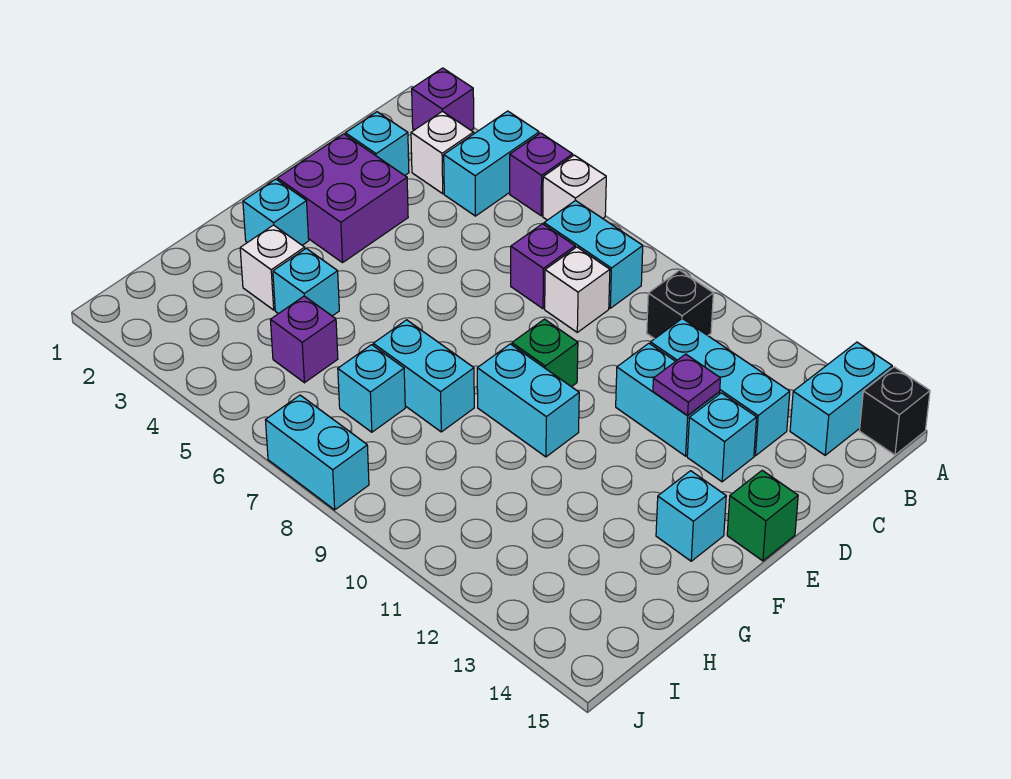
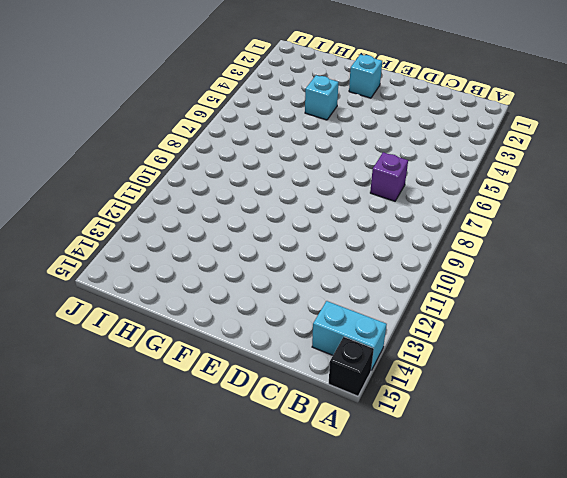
none -> purple 1x1 brick [412,68,474,130]
none -> cyan 1x2 brick [444,111,539,216]
none -> purple 1x1 brick [510,133,573,216]

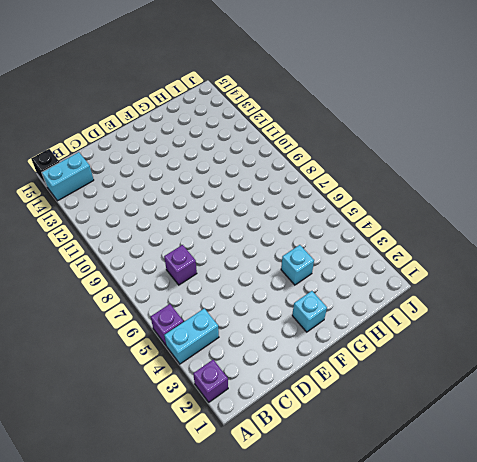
none -> white 1x1 brick [543,155,606,220]
none -> white 1x1 brick [411,111,474,194]
none -> cyan 1x2 brick [544,200,643,308]

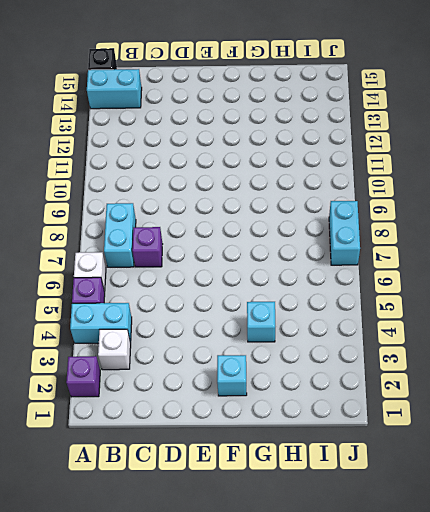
none -> black 1x1 brick [647,270,713,339]
none -> cyan 1x1 brick [345,112,409,175]
none -> white 1x1 brick [545,247,610,332]

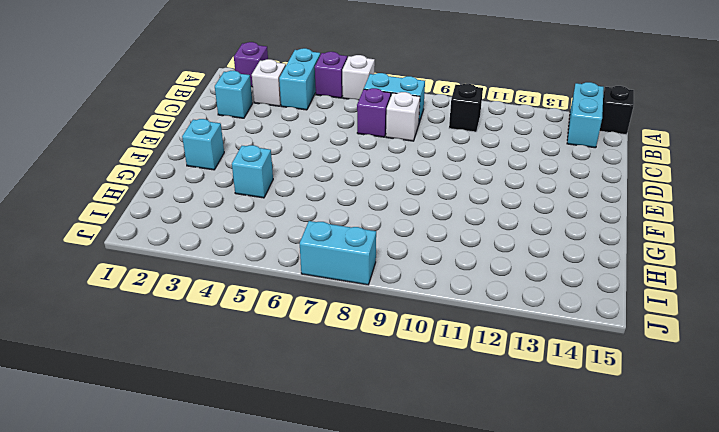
none -> cyan 1x3 brick [650,319,790,456]
none -> purple 2x2 brick [277,134,408,263]
none -> cyan 1x2 brick [616,343,720,456]

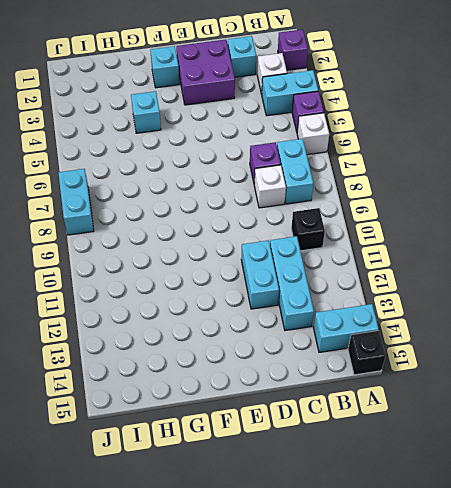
none -> cyan 1x1 brick [687,393,757,482]
none -> green 1x1 brick [512,319,578,387]
none -> green 1x1 brick [727,470,798,561]

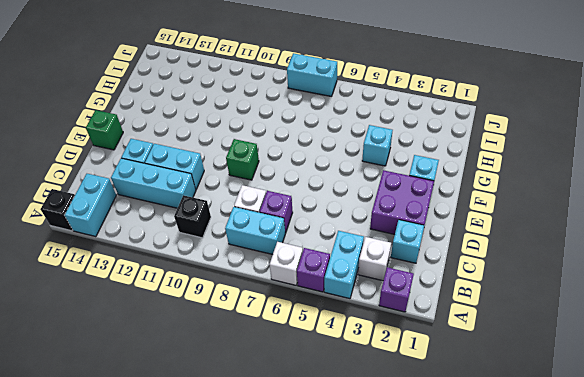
none -> cyan 1x2 brick [477,344,579,457]
none -> cyan 1x1 brick [656,471,726,561]
none -> white 1x1 brick [240,225,305,310]

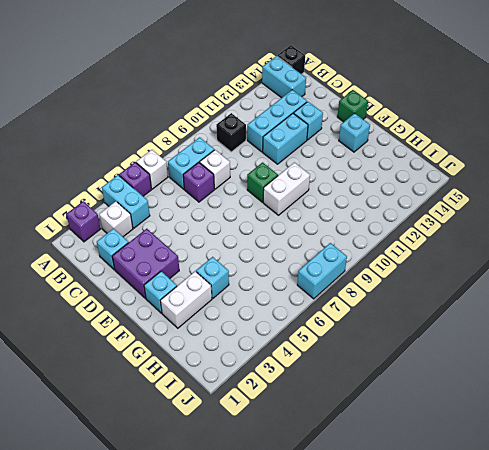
white 1x2 brick [263,163,310,215] -> cyan 1x2 brick [477,344,579,457]
white 1x2 brick [160,271,212,328] -> white 1x1 brick [240,225,305,310]
none -> cyan 1x2 brick [373,320,474,432]
none -> purple 1x1 brick [271,296,338,383]
none -> cyan 1x1 brick [338,345,405,432]

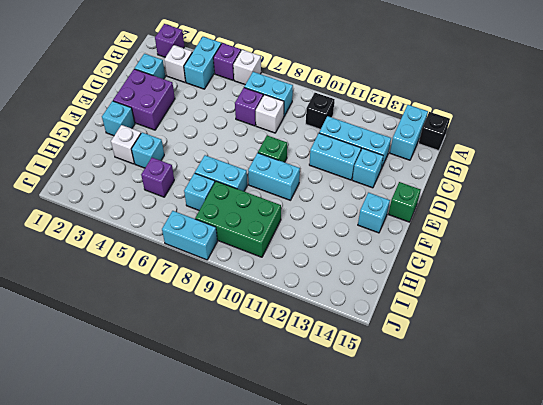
green 2x3 brick [195,181,281,257] -> none
none -> purple 1x1 plate [653,354,720,416]

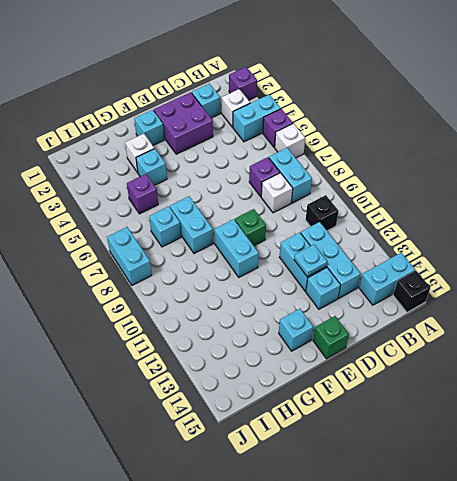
cyan 1x1 plate [294,245,327,277] -> purple 1x1 plate [653,354,720,416]

